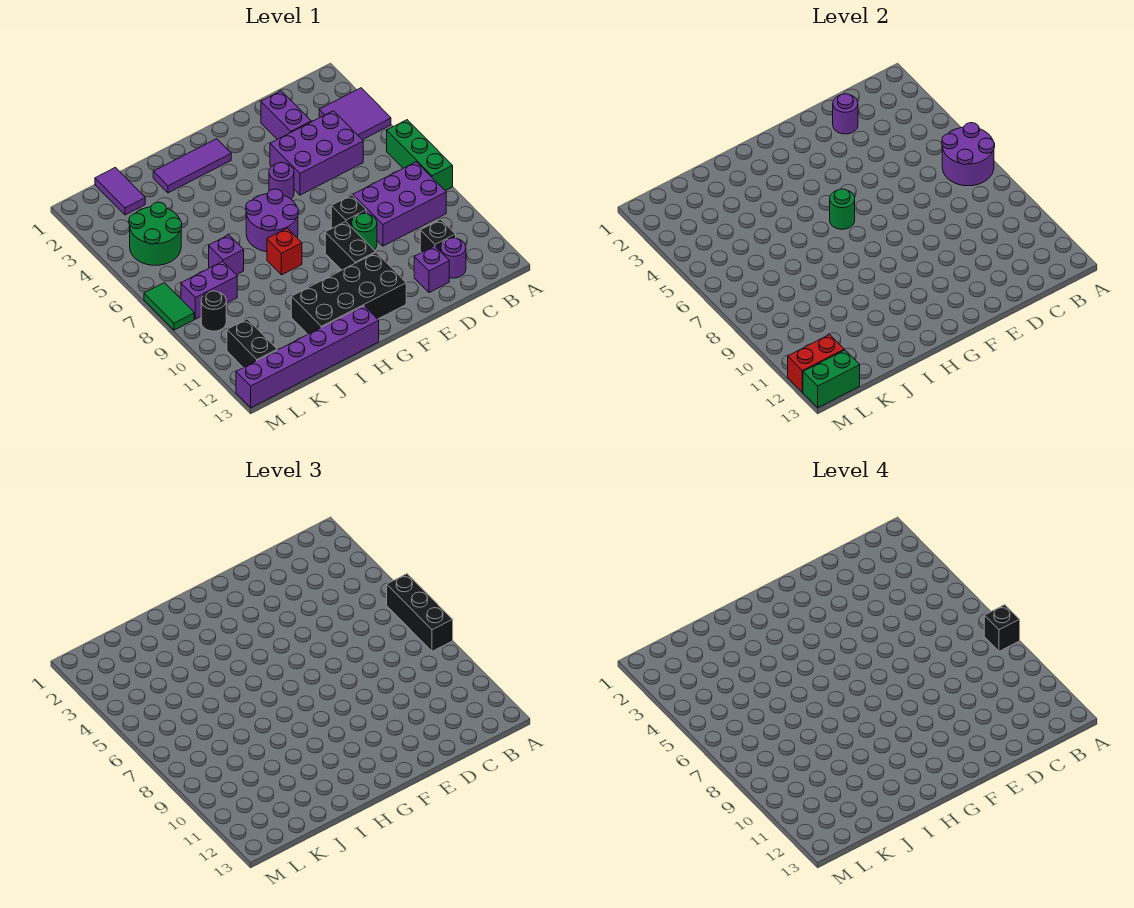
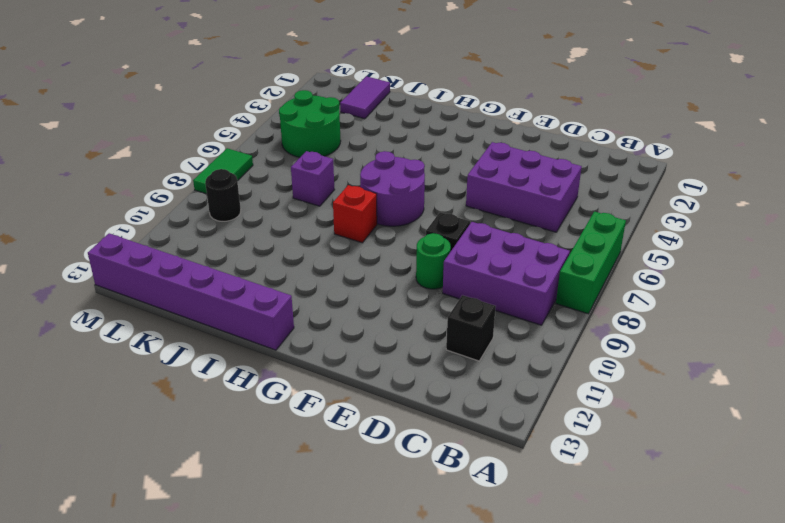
none -> purple 2x2 tile [319,88,391,140]
none -> purple 1x1 round brick [441,238,466,278]
none -> purple 1x2 brick [261,91,311,139]
none -> purple 1x1 brick [414,246,449,293]

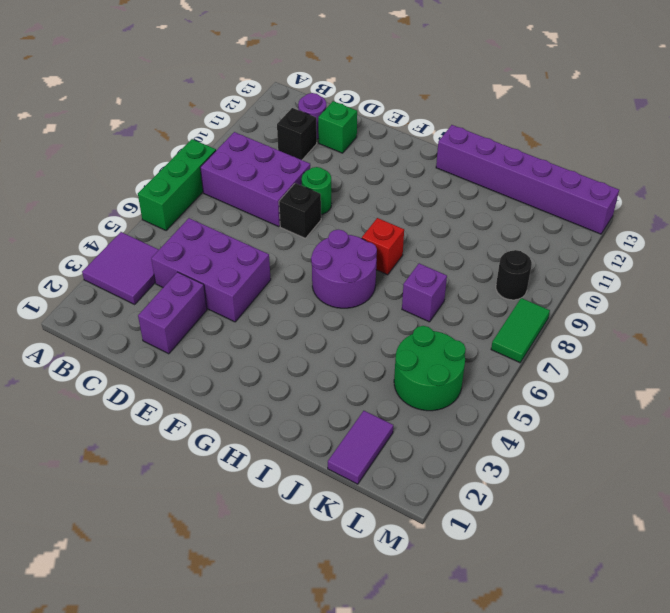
green 1x1 brick [318,101,357,153] -> purple 1x1 brick [414,246,449,293]
none -> purple 1x1 round brick [269,162,294,199]
none -> black 1x2 brick [325,222,376,270]
none -> black 2x4 brick [291,253,406,334]
none -> purple 1x3 tile [153,139,231,193]

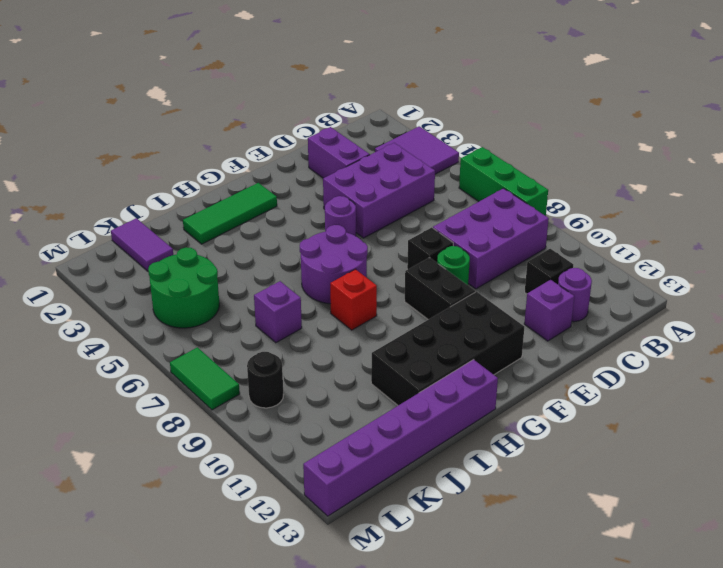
green 1x3 tile [183,183,277,244] -> purple 1x3 tile [153,139,231,193]
none -> purple 1x2 brick [181,261,237,319]
none -> black 1x2 brick [227,319,277,368]
none -> purple 2x2 round brick [942,123,995,186]
none -> purple 1x1 round brick [833,94,858,134]

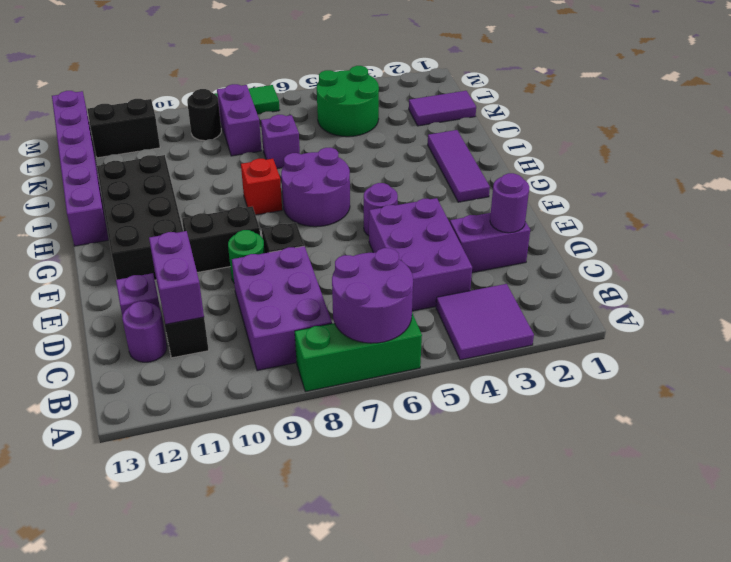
purple 1x2 brick [149,231,204,324] -> none
none -> green 1x1 round brick [830,189,855,229]
none -> red 1x2 brick [788,334,844,392]
none -> green 1x2 brick [803,350,860,408]
none -> black 1x3 brick [387,574,453,651]

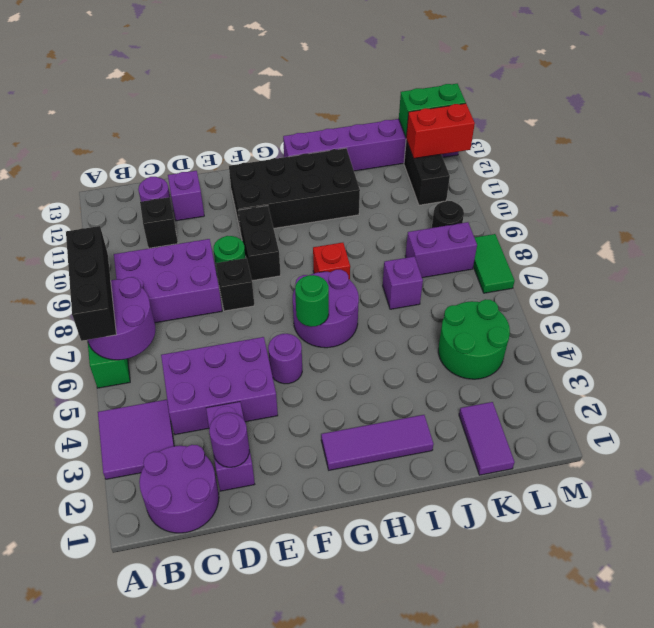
purple 2x2 round brick [139,445,219,533] -> none
none -> black 1x1 brick [984,605,1020,651]

